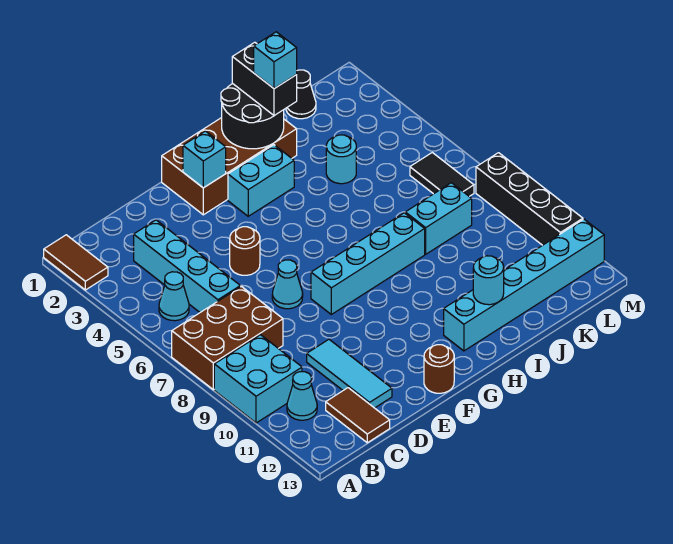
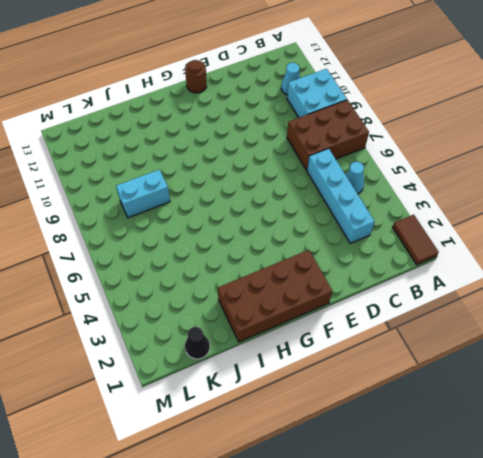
none -> brown 1x2 tile [326,388,390,443]
none -> cyan 1x3 tile [307,339,392,408]
none -> brown 1x1 round brick [230,227,260,275]

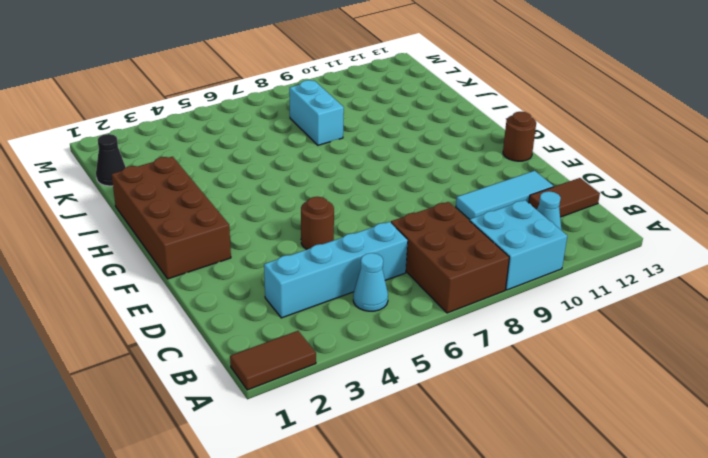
none -> cyan 1x1 cone [272,260,303,309]
none -> cyan 1x4 brick [311,213,425,314]
none -> cyan 1x2 brick [228,145,294,216]

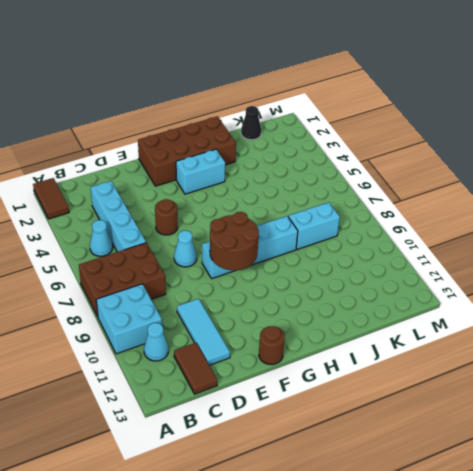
brown 2x2 round brick [210,212,259,270] -> none
none -> cyan 1x6 brick [444,219,604,351]
none -> cyan 1x1 round brick [326,135,356,184]
none -> black 1x2 tile [410,153,474,196]

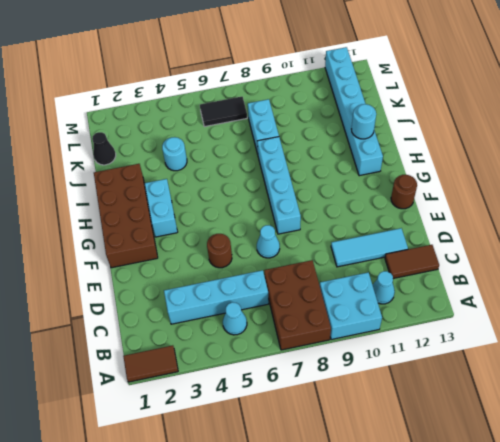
none -> black 1x4 brick [476,153,583,245]
none -> cyan 1x1 brick [183,131,226,188]
none -> black 2x2 round brick [221,84,284,149]

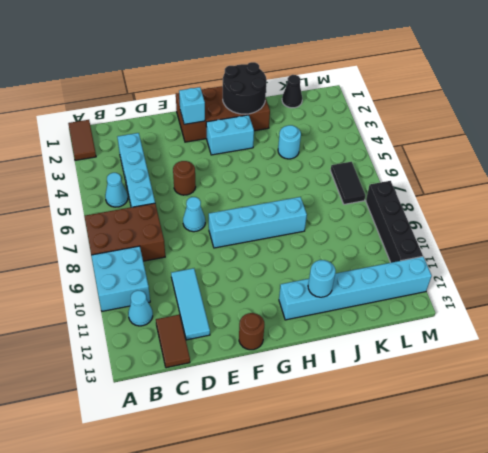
none -> cyan 1x2 brick [405,183,472,254]
none -> black 1x2 brick [232,42,297,116]
none -> cyan 1x1 brick [254,32,297,89]

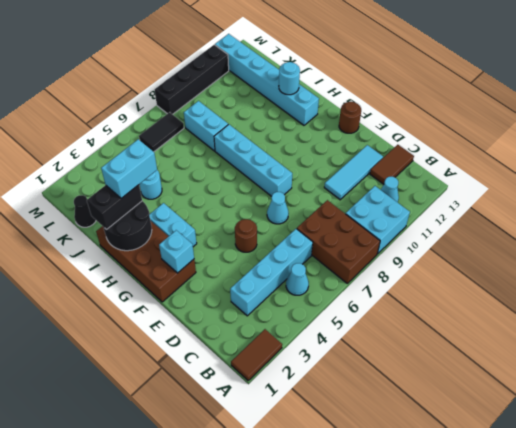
cyan 1x2 brick [101,139,157,198] -> cyan 1x1 brick [254,32,297,89]

